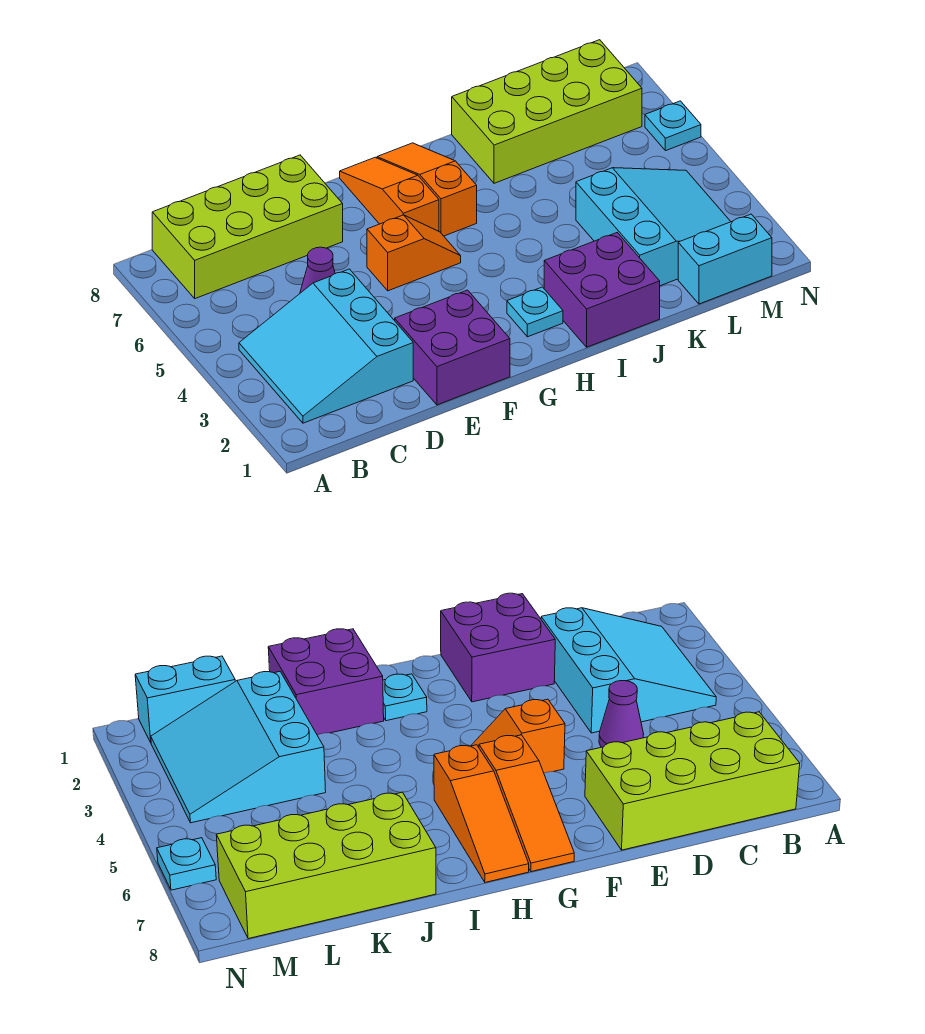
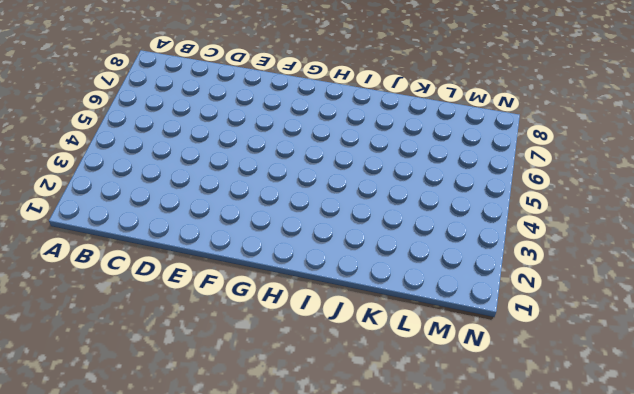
none -> cyan 3x3 slope [239,269,413,423]
none -> lime 2x4 brick [152,155,343,299]
none -> purple 1x1 cone [300,247,335,293]

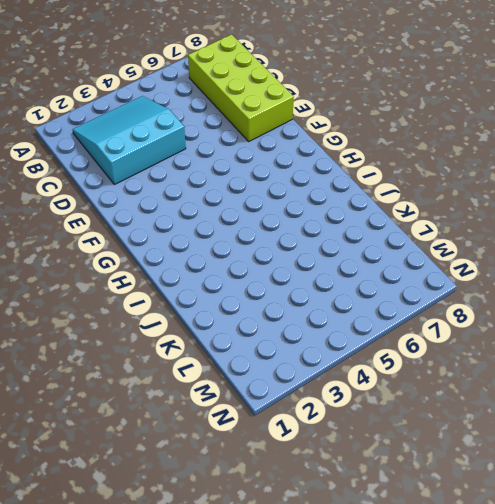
none -> purple 1x1 cone [300,247,335,293]
none -> purple 2x2 brick [395,290,510,405]
none -> orange 1x2 slope [367,215,461,291]

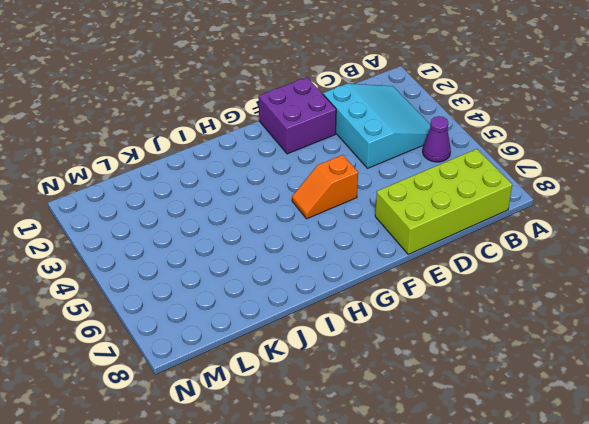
purple 1x1 cone [423,116,451,162] -> purple 1x1 cone moved to [300,247,335,293]
none -> orange 1x3 slope [340,157,439,231]
none -> cyan 1x1 plate [507,287,563,337]
none -> orange 1x3 slope [377,143,477,236]

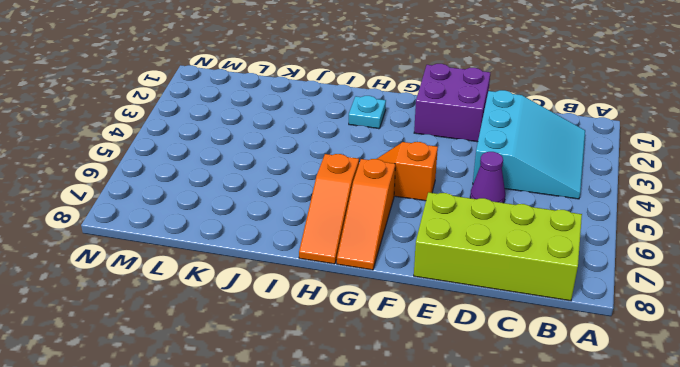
none -> purple 2x2 brick [544,233,660,347]
none -> lime 2x4 brick [452,40,642,183]
none -> cyan 3x3 slope [576,168,731,286]

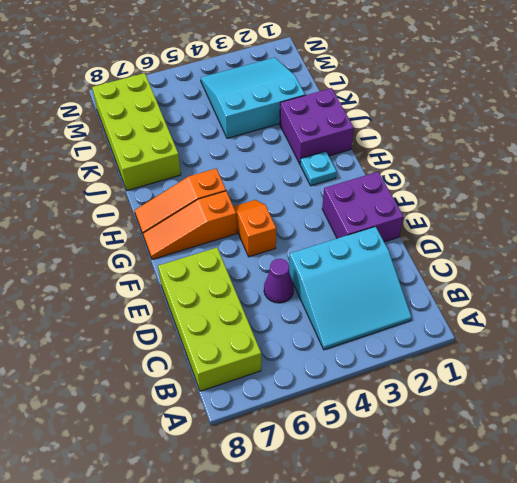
none -> cyan 1x2 brick [678,214,772,304]
none -> cyan 1x1 plate [645,101,701,151]

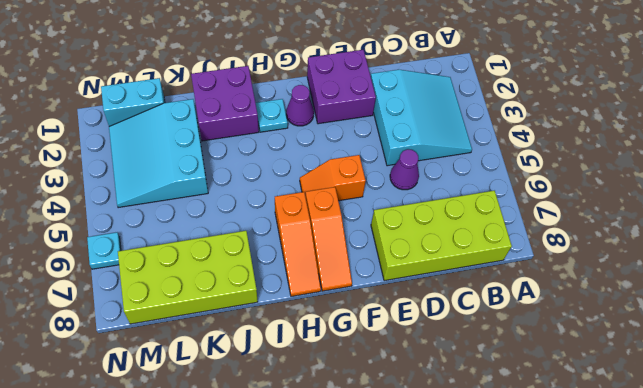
purple 1x1 cone [286,85,314,126] -> none

